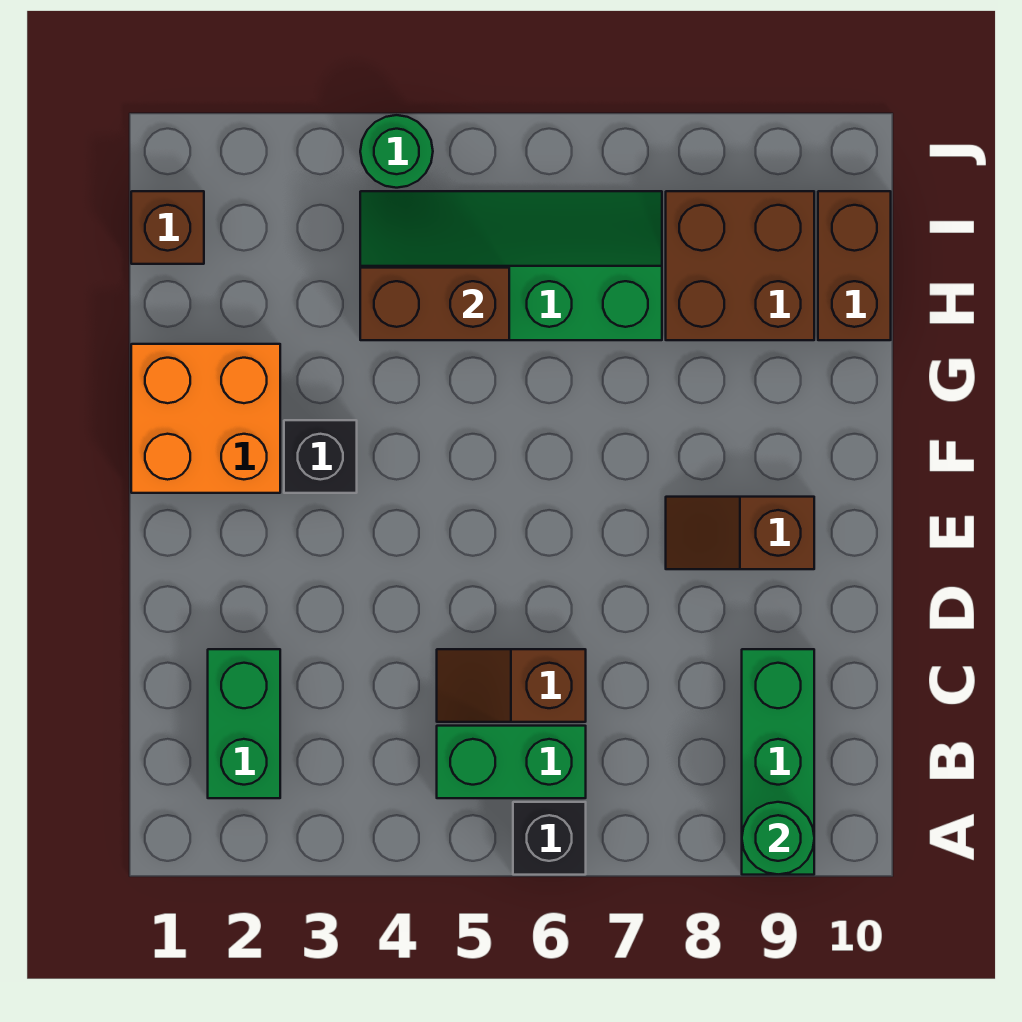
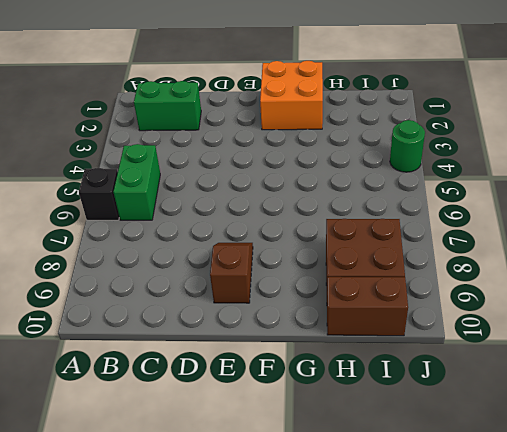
none -> green 1x3 brick [742,649,814,875]
none -> brown 1x2 slope [437,649,586,722]
none -> black 1x1 brick [284,420,357,493]

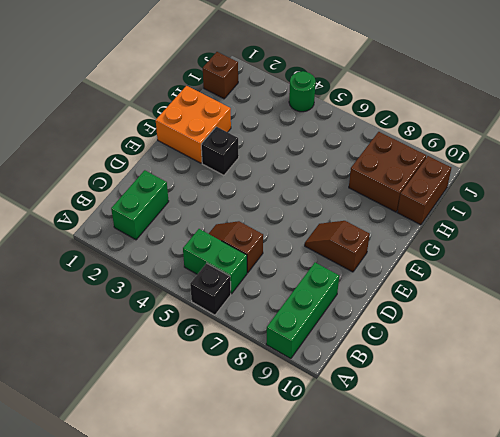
none -> green 2x4 slope [360,191,662,340]
none -> green 1x1 round brick [742,802,814,875]
none -> brown 1x2 brick [360,268,509,340]

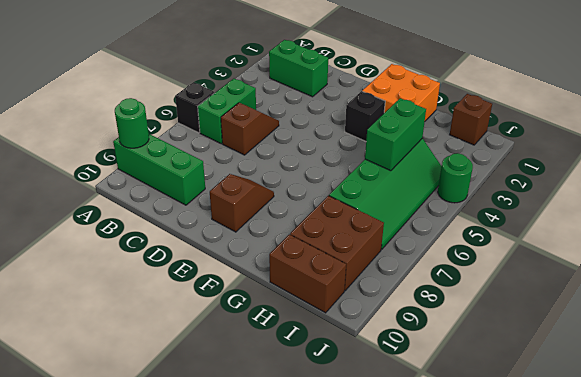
green 1x2 brick [365,98,426,171] -> brown 1x2 brick [360,268,509,340]

